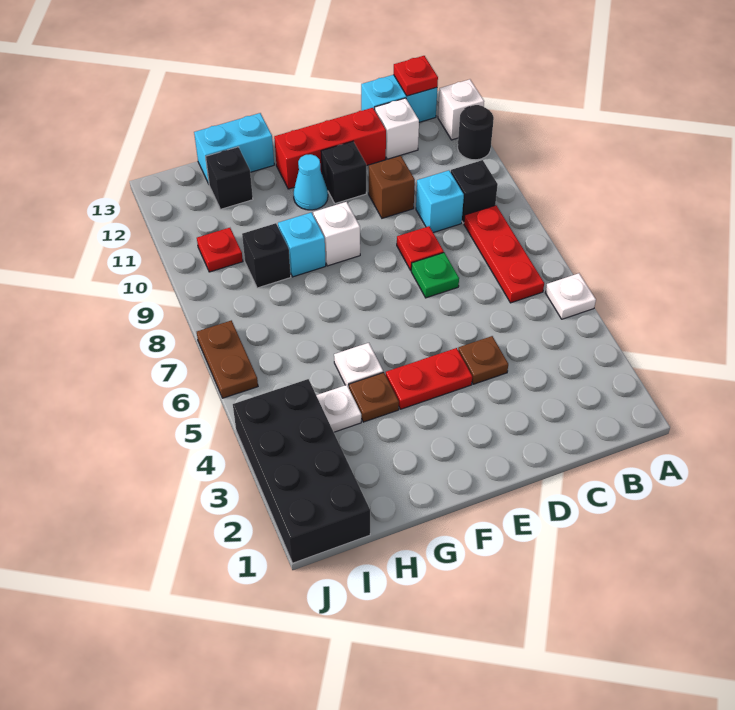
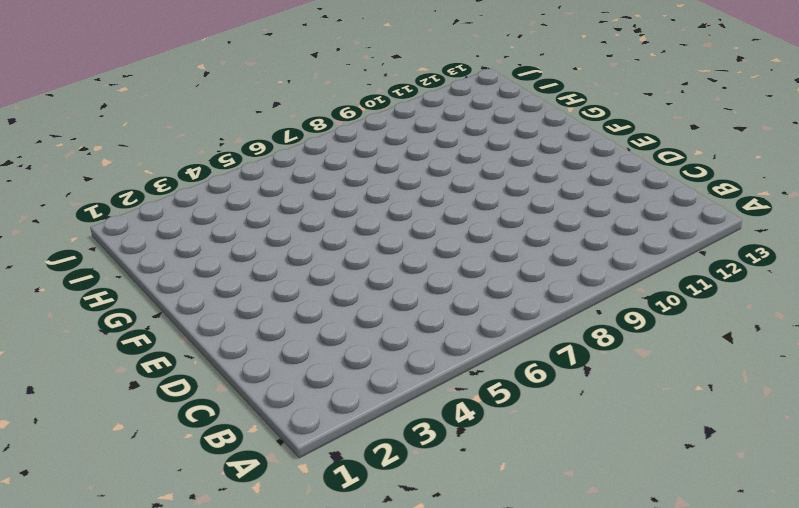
none -> white 1x1 plate [545,273,596,319]
none -> black 1x1 round brick [458,105,494,160]
none -> white 1x1 brick [438,79,484,140]

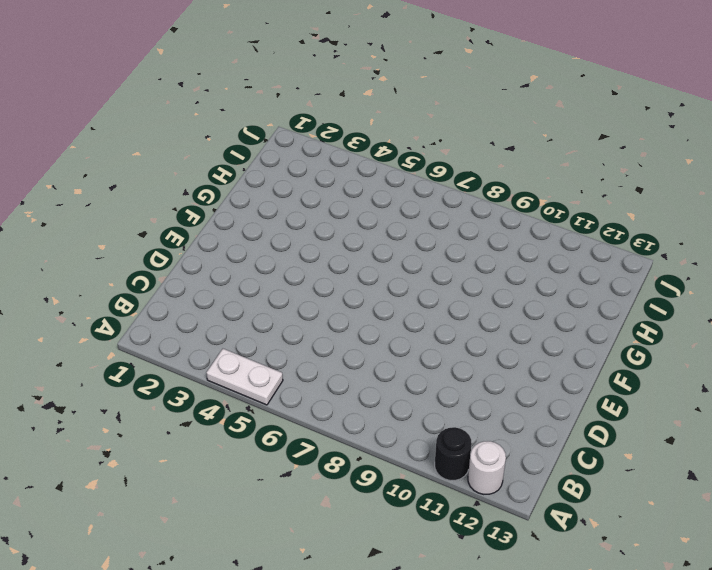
white 1x2 plate [206,349,283,405] -> white 1x1 plate [545,273,596,319]
white 1x1 round brick [468,441,506,494] -> white 1x1 brick [438,79,484,140]
none -> red 1x3 plate [464,205,544,303]
none -> black 1x1 brick [451,160,498,223]
none -> cyan 1x2 brick [361,75,437,122]

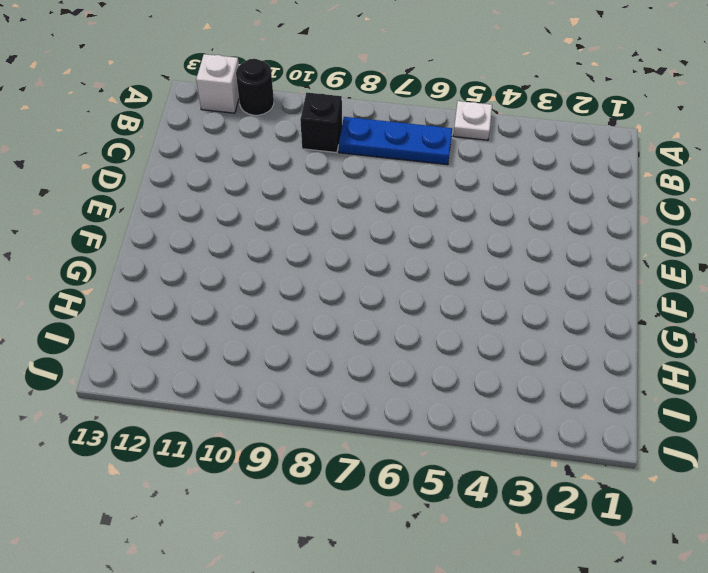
blue 1x3 plate [339,117,452,165] -> red 1x3 plate [464,205,544,303]
none -> cyan 1x2 brick [361,75,437,122]
none -> cyan 1x1 brick [416,170,464,233]
none -> white 1x1 brick [375,98,419,159]

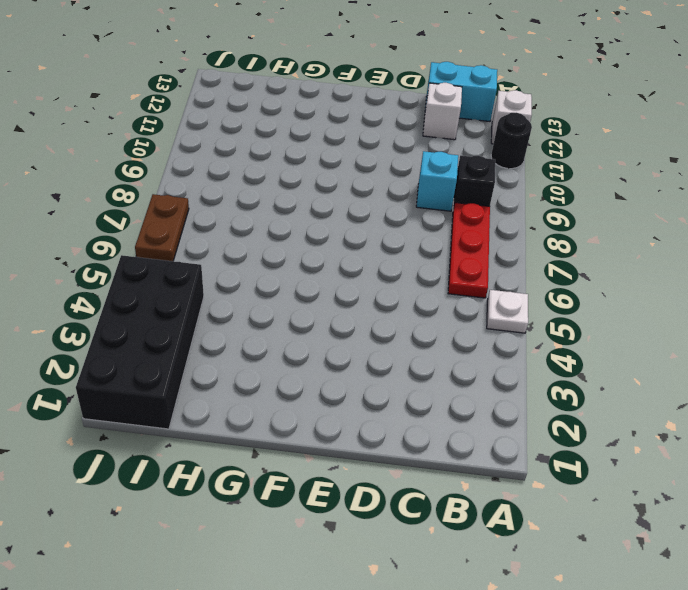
none -> brown 1x1 plate [458,336,508,384]
none -> green 1x1 plate [411,253,459,298]
none -> red 1x1 plate [397,226,444,270]

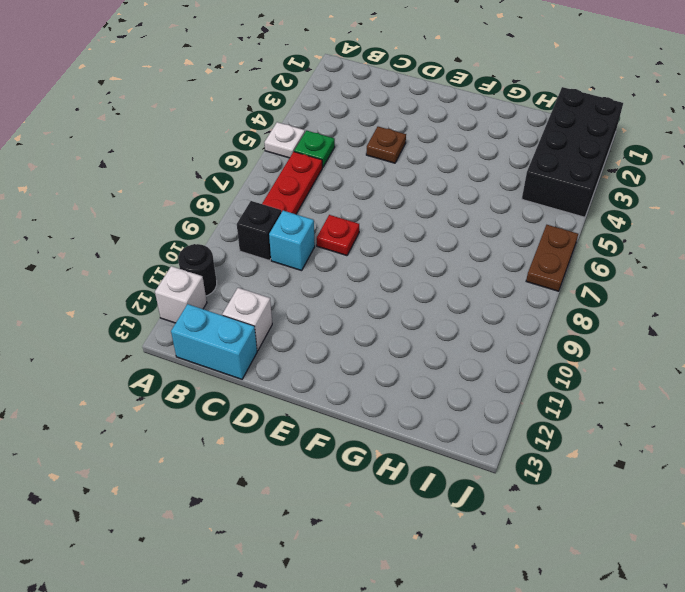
green 1x1 plate [294,131,335,168] -> green 1x1 plate moved to [411,253,459,298]
none -> brown 1x1 brick [369,156,415,218]
none -> red 1x3 brick [274,108,386,189]
none -> red 1x2 plate [386,348,472,409]

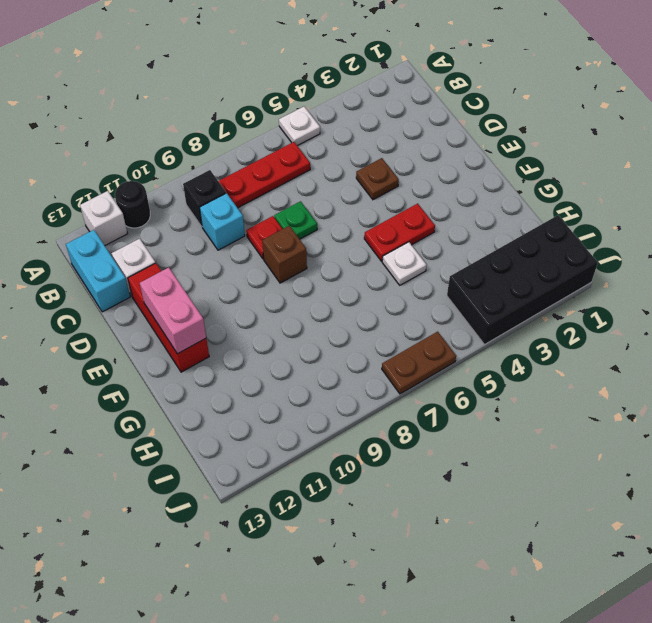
brown 1x1 brick [262,225,307,283] -> brown 1x1 brick moved to [369,156,415,218]
pink 1x2 brick [140,267,206,354] -> none
red 1x2 plate [364,203,435,261] -> red 1x2 plate turned to [386,348,472,409]
none -> black 1x1 brick [321,141,366,204]
none -> white 1x1 brick [313,202,360,266]
none -> cyan 1x1 cone [294,154,328,210]

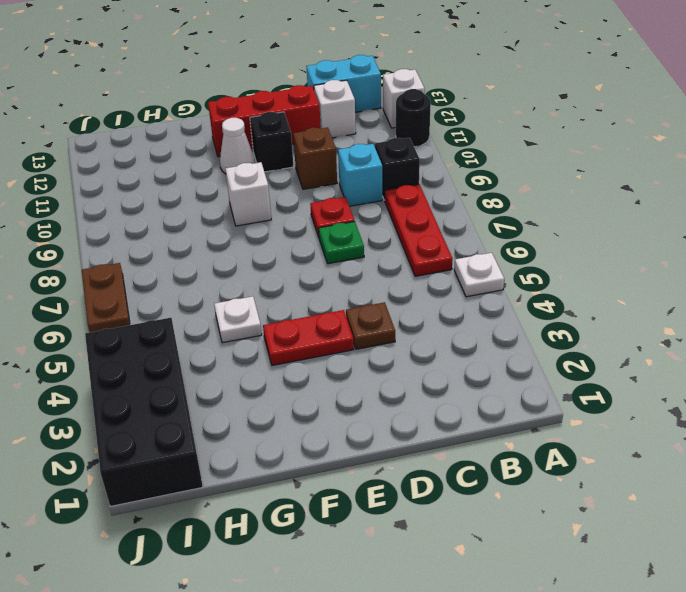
white 1x1 cone [220,118,255,174] -> cyan 1x1 cone [294,154,328,210]
none -> brown 1x1 plate [349,372,399,422]
none -> cyan 1x1 brick [278,212,326,277]
none -> cyan 1x2 brick [194,113,274,184]

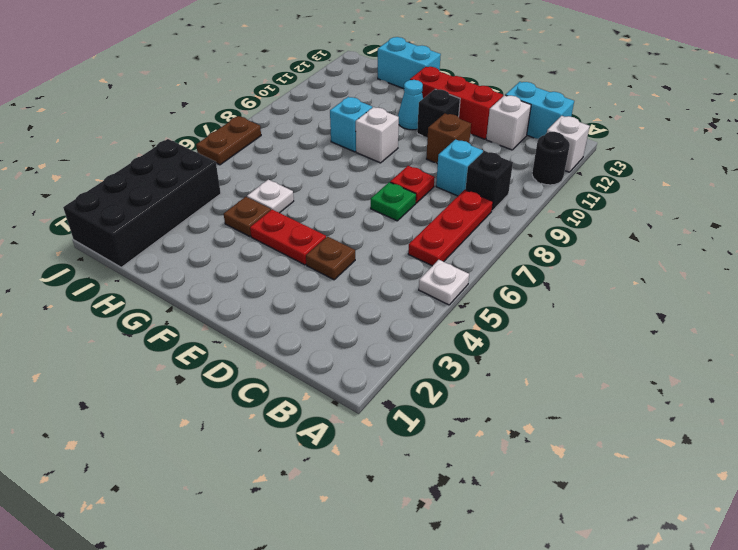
none -> white 1x1 plate [316,385,361,432]
none -> black 1x1 brick [242,223,291,288]
none -> black 1x1 brick [206,147,253,209]

